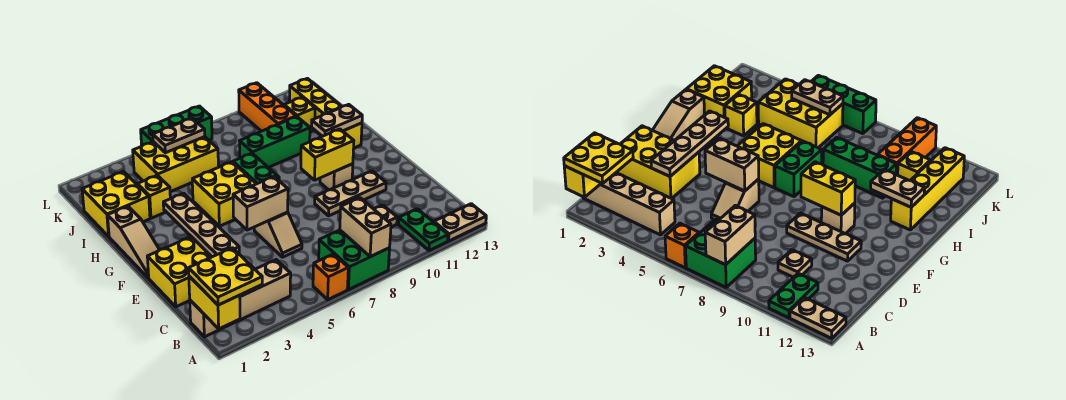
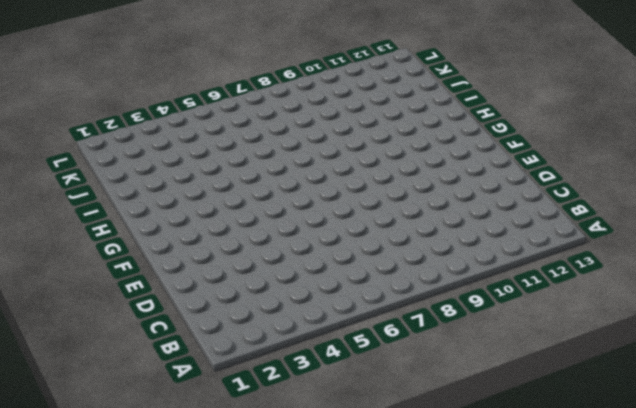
none -> orange 1x1 brick [313,254,348,300]
none -> green 2x2 brick [319,230,390,290]
none -> green 1x2 plate [398,209,448,251]

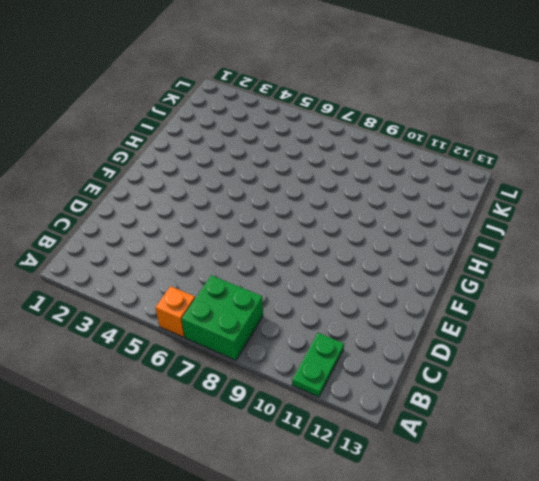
none -> tan 1x2 plate [434,204,486,241]
none -> tan 1x4 brick [190,260,291,337]
none -> tan 1x1 plate [374,205,397,227]

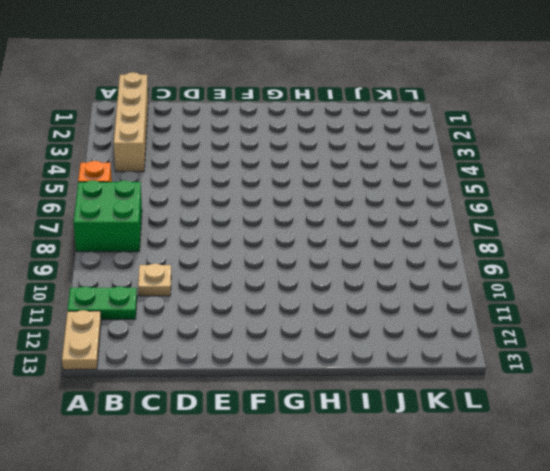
none -> yellow 2x3 brick [147,237,211,307]
none -> tan 1x2 slope [254,212,302,257]
none -> tan 1x3 plate [315,171,386,216]

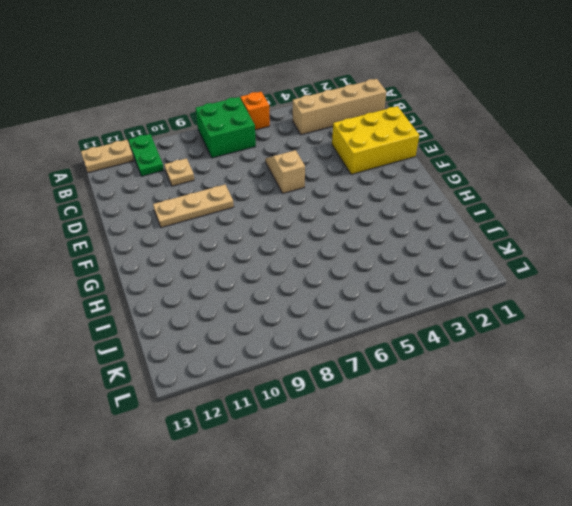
none -> tan 1x3 slope [108,206,159,278]
none -> tan 1x1 brick [320,164,353,190]
none -> yellow 2x2 brick [192,162,256,226]

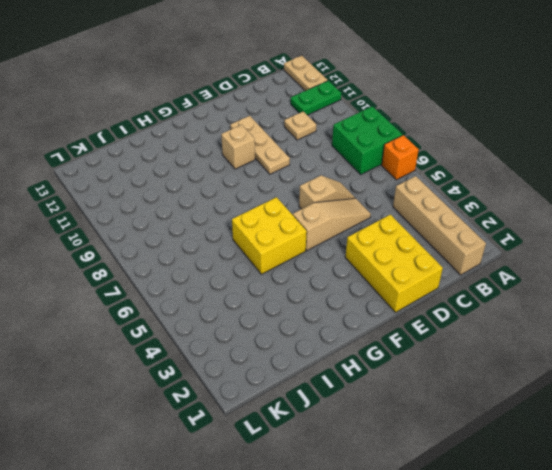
tan 1x3 slope [293,198,371,250] -> tan 1x3 slope moved to [108,206,159,278]
none -> green 1x2 brick [233,153,279,184]
none -> yellow 1x4 brick [289,78,362,148]
none -> yellow 2x2 brick [82,171,150,236]

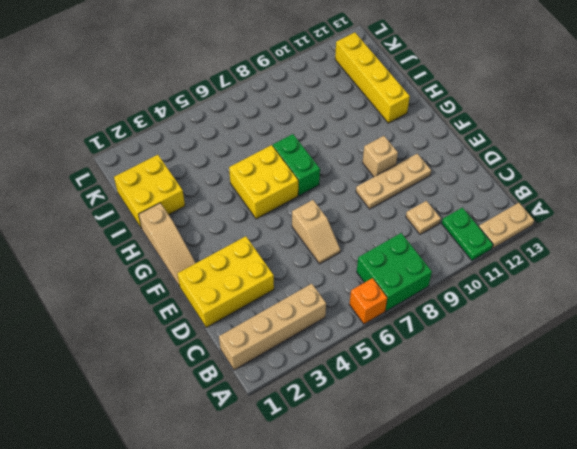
none -> yellow 1x1 brick [137,175,170,218]
none -> green 1x3 brick [240,116,310,168]
none -> yellow 2x3 brick [133,137,218,192]

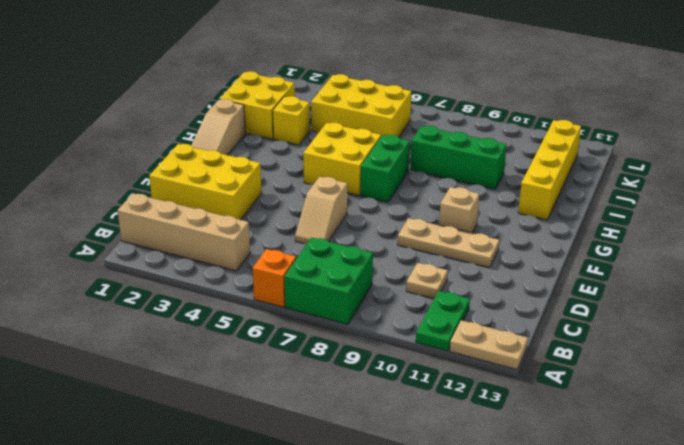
none -> orange 1x3 brick [239,83,296,131]
none -> yellow 1x1 brick [284,97,315,132]
none -> green 1x3 brick [141,106,212,146]

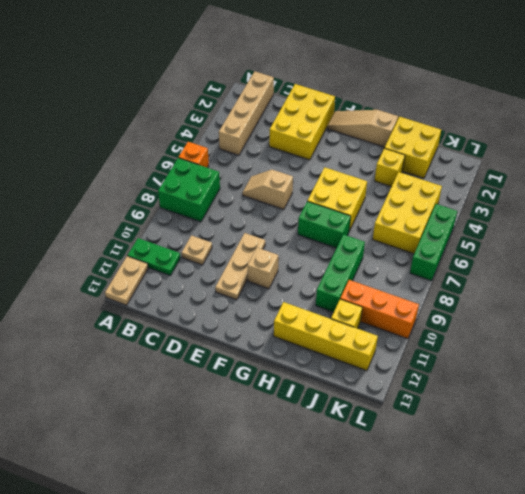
none -> yellow 1x2 brick [189,276,240,329]
none -> tan 1x2 brick [340,198,391,257]
none -> tan 1x4 plate [163,193,239,257]

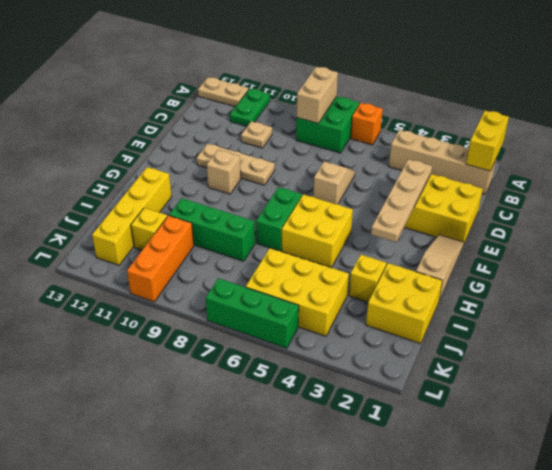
none -> tan 1x2 brick [233,177,288,230]
none -> yellow 1x2 brick [301,129,354,180]
none -> tan 1x2 plate [312,104,362,136]

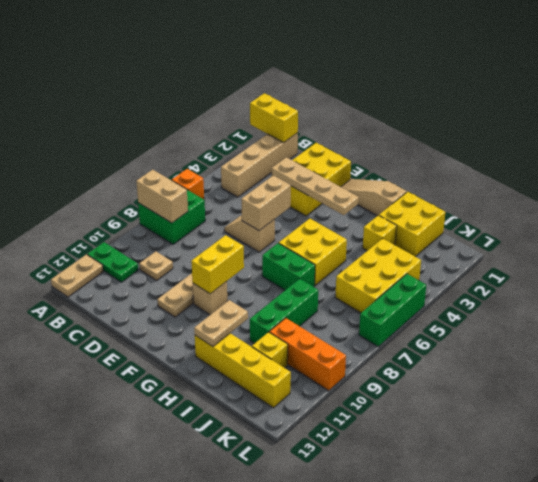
none -> tan 1x2 plate [153,118,205,153]
none -> yellow 2x2 plate [188,248,262,305]

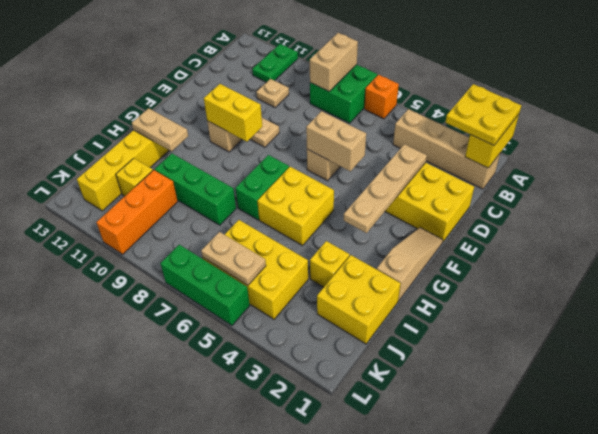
none -> tan 1x2 plate [434,204,486,241]

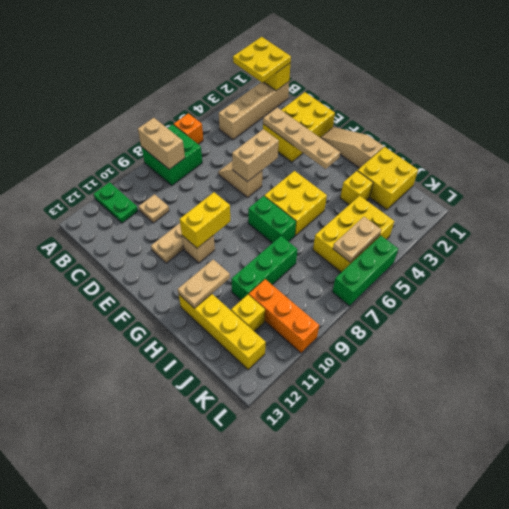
none -> tan 1x2 plate [434,204,486,241]

